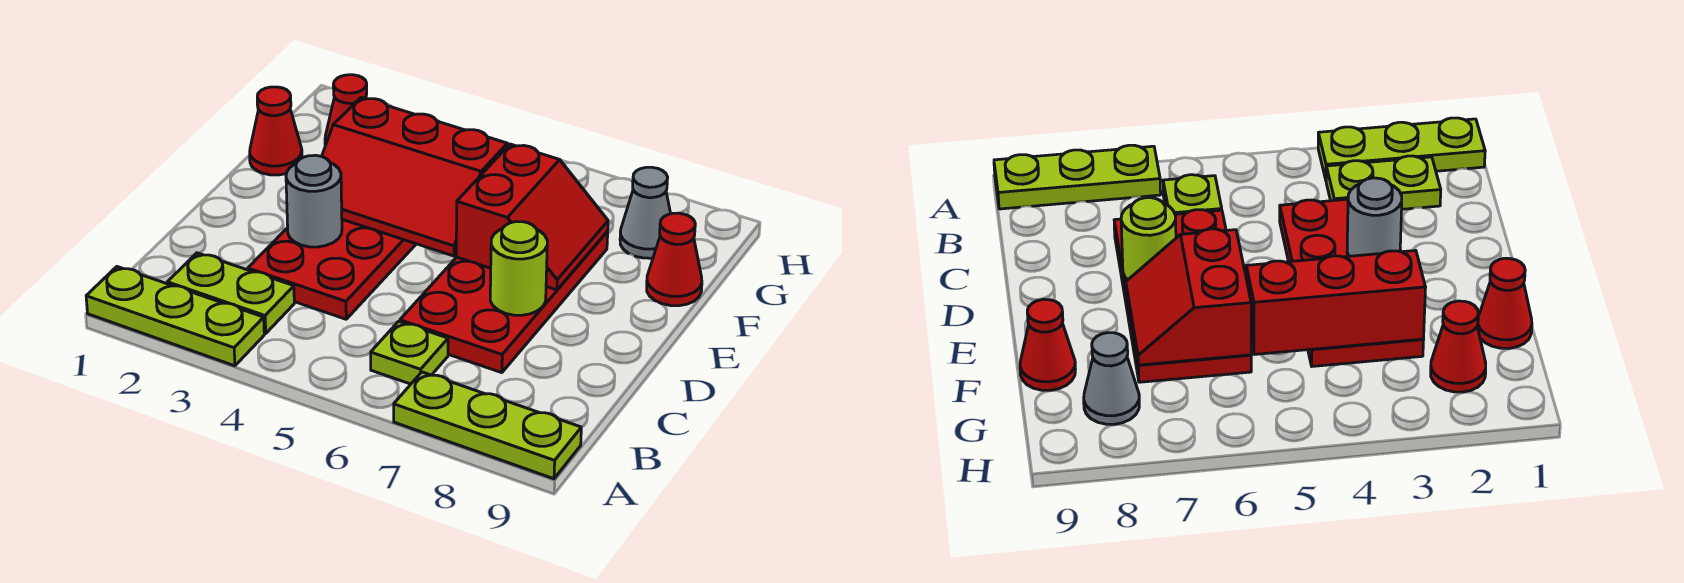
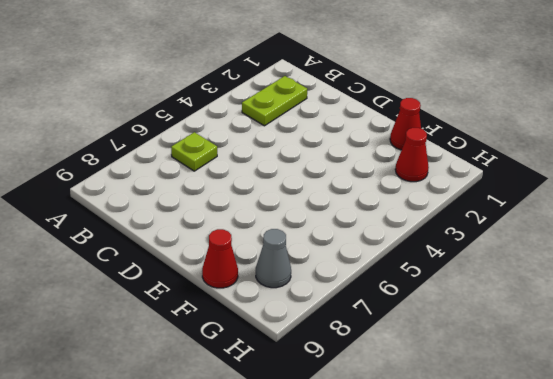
none -> lime 1x3 plate [86,267,264,366]
none -> lime 1x3 plate [394,372,581,479]
none -> red 2x4 plate [248,220,416,319]

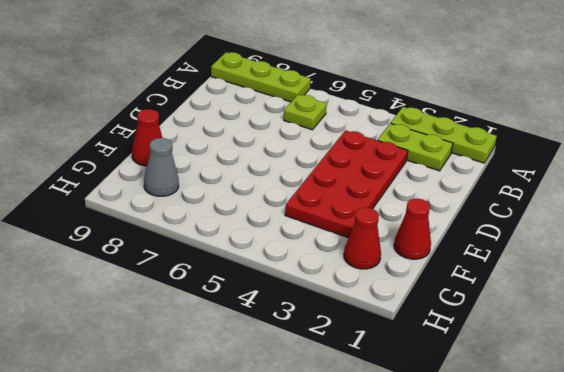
none -> red 2x4 plate [400,232,608,373]
none -> grey 1x1 round brick [286,155,342,247]
none -> lime 1x1 round brick [490,222,547,315]

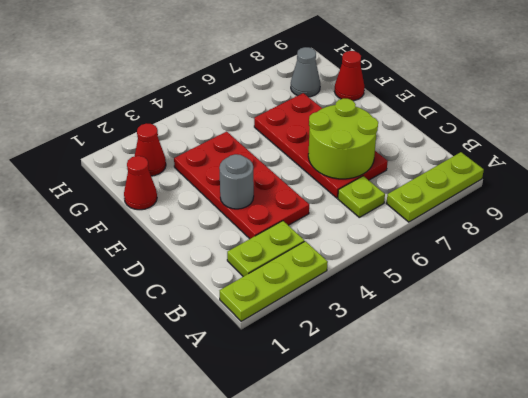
lime 2x2 round brick [308,98,378,179] -> lime 1x1 round brick [490,222,547,315]
none -> red 2x3 slope [322,98,507,256]
none -> red 2x2 slope [456,144,608,290]

